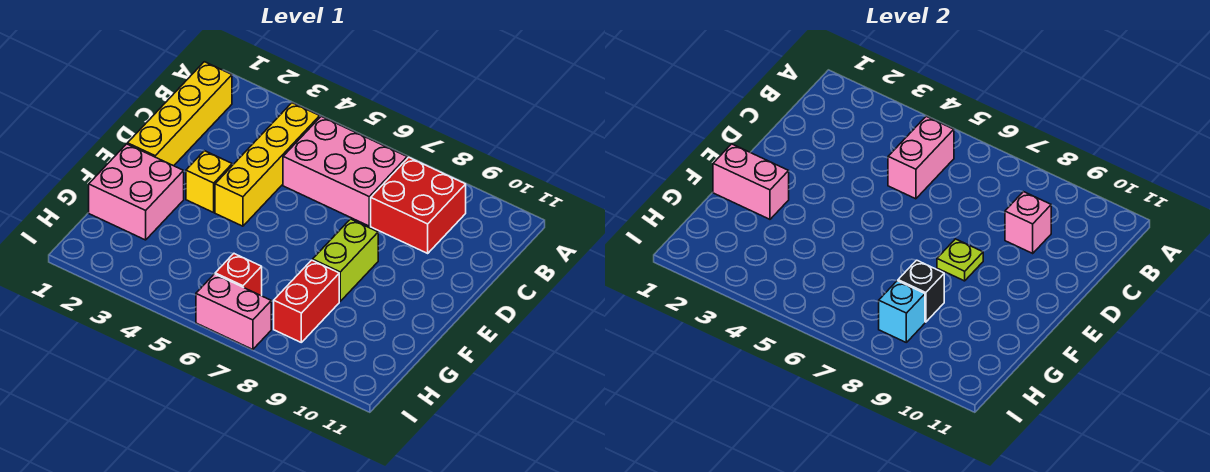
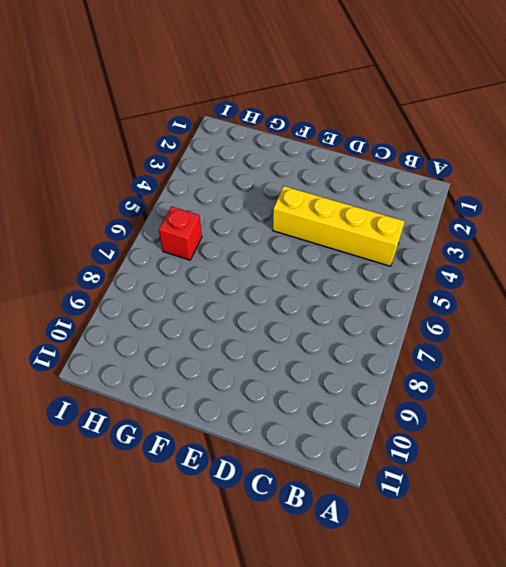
none -> yellow 1x4 brick [128,62,232,166]
none -> pink 2x3 brick [283,116,407,226]
none -> red 2x2 brick [371,157,466,253]

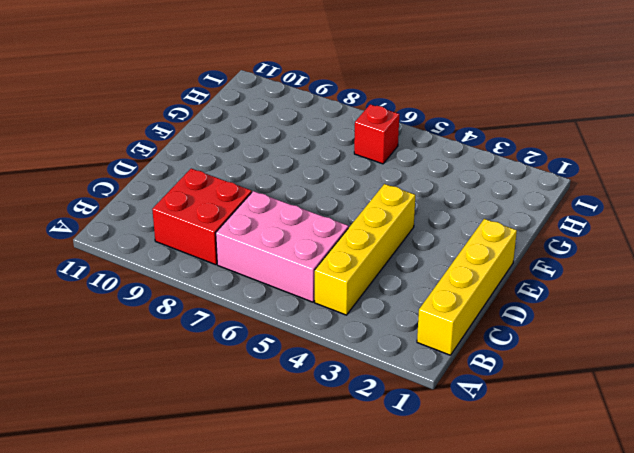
none -> yellow 1x1 brick [186,151,232,212]
none -> lime 1x2 brick [313,219,378,301]
none -> pink 2x2 brick [89,144,184,240]

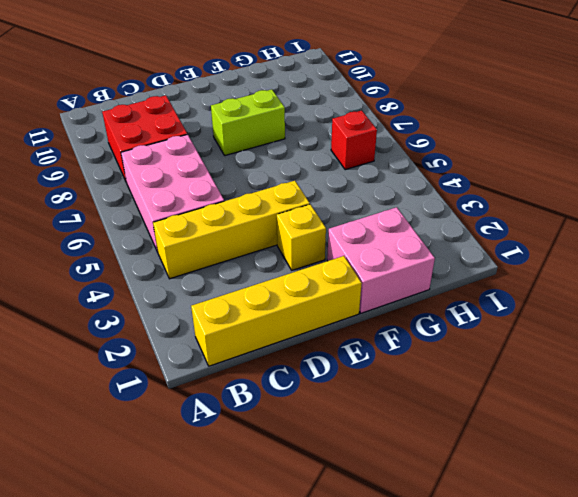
none -> red 1x2 brick [274,260,339,342]
none -> pink 1x2 brick [196,274,271,350]
none -> pink 1x2 brick [888,116,954,199]

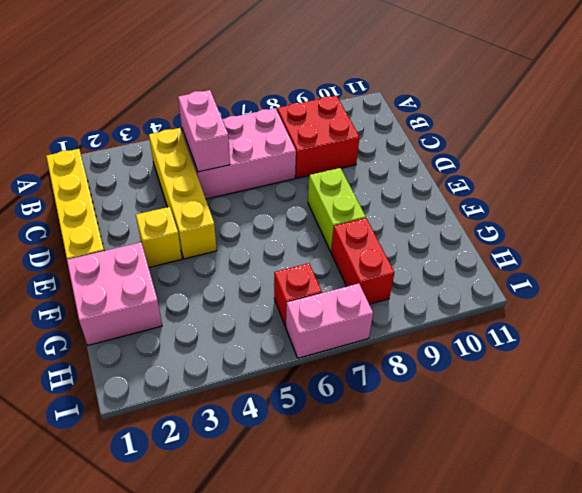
none -> pink 1x1 brick [1005,192,1051,253]
none -> lime 1x1 plate [937,239,983,281]
none -> pink 1x2 brick [713,144,789,219]

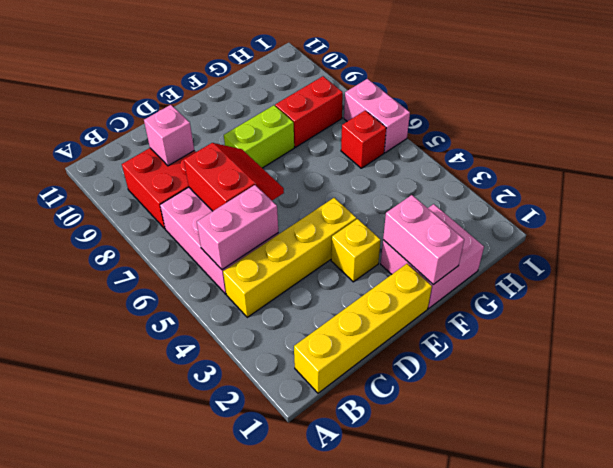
red 2x2 slope [184,143,284,211] -> none
none -> lime 1x1 plate [937,239,983,281]
none -> black 1x1 brick [898,260,944,322]
none -> cyan 1x1 brick [879,281,925,342]

